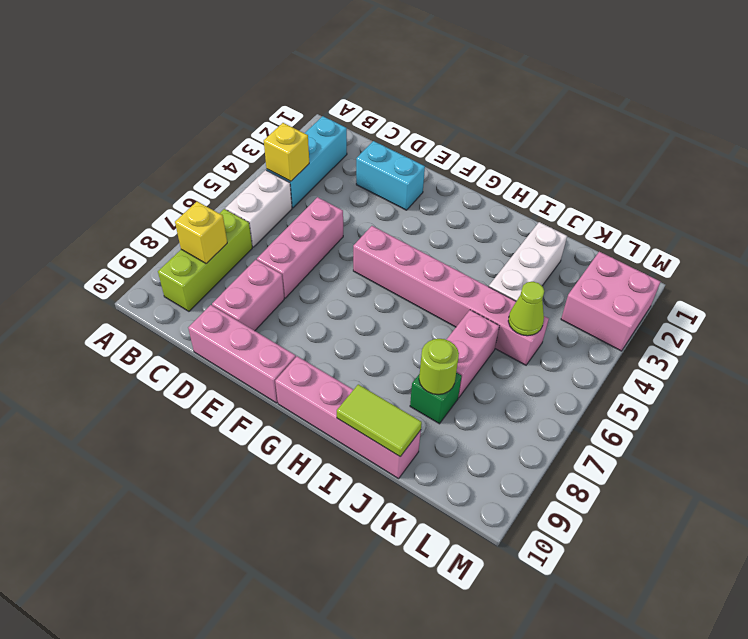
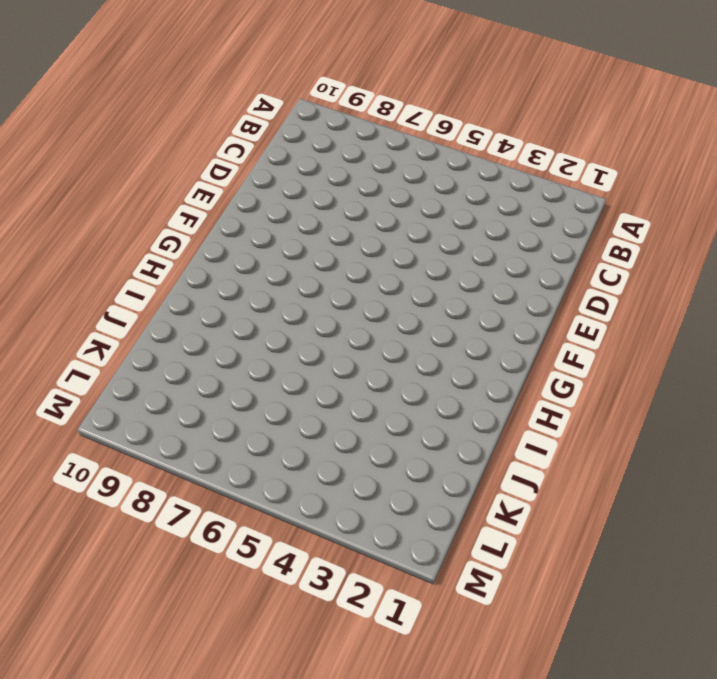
none -> cyan 1x3 brick [267,116,347,208]
none -> white 1x2 brick [225,170,292,247]
none -> lime 1x3 brick [158,209,252,311]

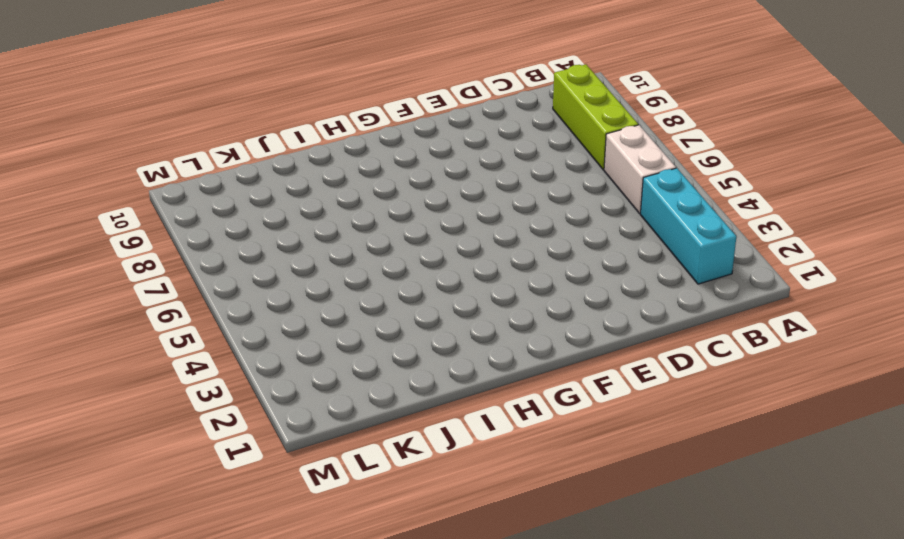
none -> cyan 1x2 brick [356,141,425,210]
none -> pink 1x3 brick [257,197,343,298]
none -> pink 1x2 brick [212,260,284,331]

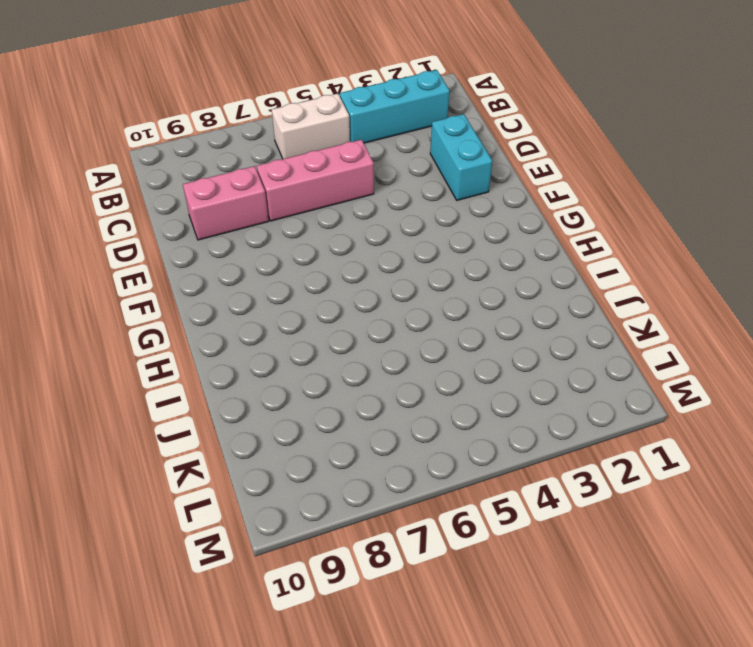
none -> lime 1x3 brick [158,209,252,311]
none -> pink 1x3 brick [188,305,296,403]
none -> pink 1x6 brick [353,226,549,365]

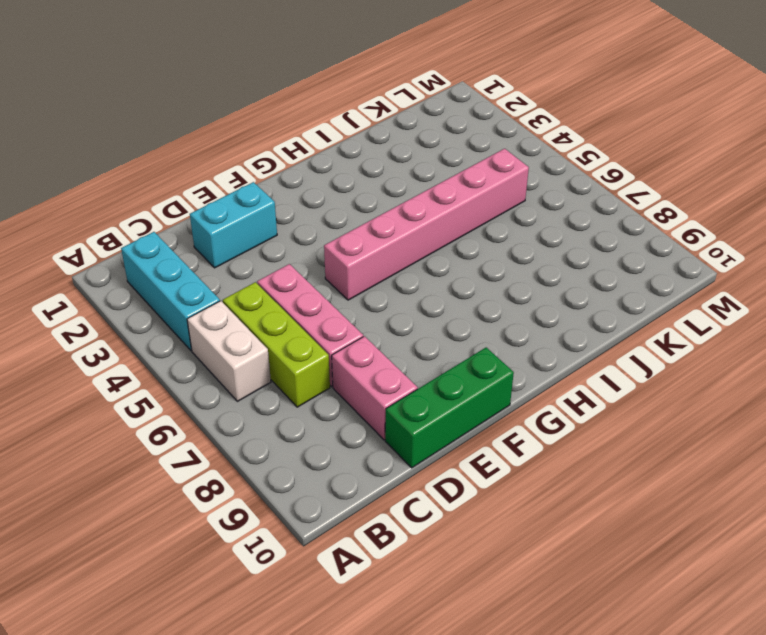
lime 1x3 brick [223,282,330,407] -> lime 1x3 brick moved to [158,209,252,311]
green 1x3 brick [385,348,514,468] -> pink 1x3 brick [188,305,296,403]
none -> pink 1x4 brick [275,356,421,479]
none -> white 1x3 brick [489,222,567,301]
none -> pink 1x2 brick [446,310,499,398]

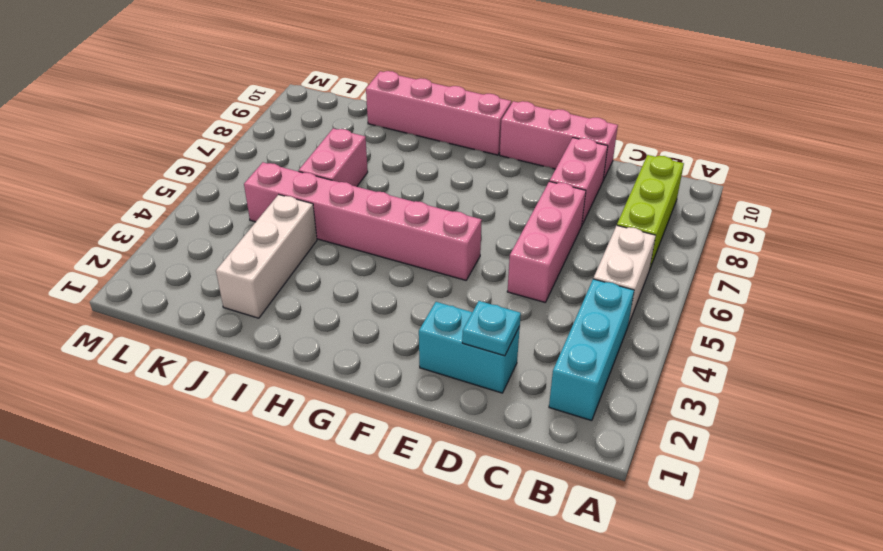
cyan 1x1 plate [462,301,521,356] -> none
none -> green 1x1 brick [410,373,462,424]
none -> pink 2x2 brick [561,252,660,351]
none -> yellow 1x1 brick [264,123,309,181]

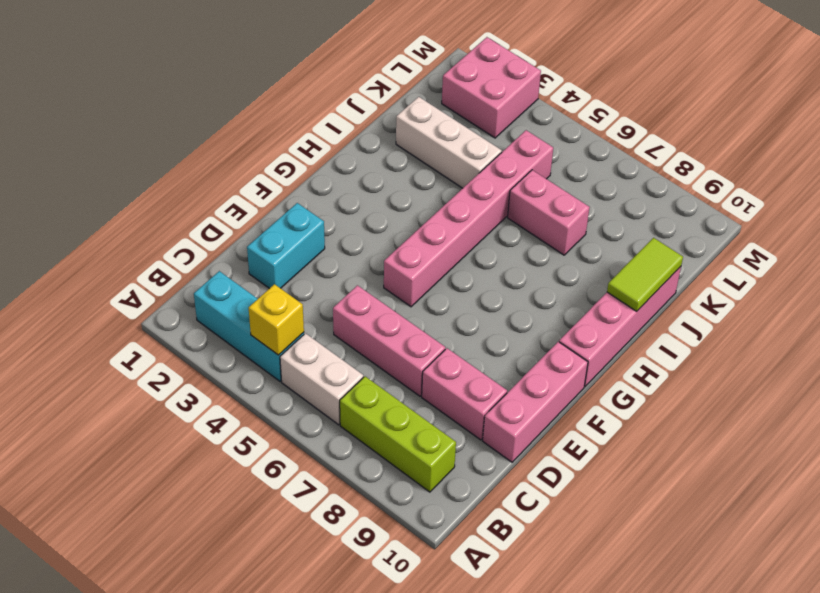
none -> green 1x1 brick [410,373,462,424]
none -> yellow 1x1 brick [175,201,227,264]
none -> lime 1x1 round brick [419,339,459,395]

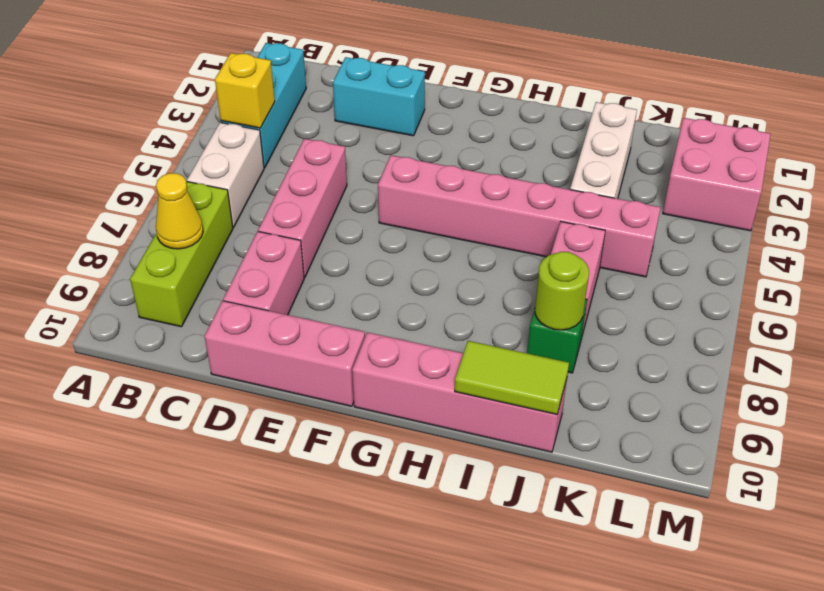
yellow 1x1 cone [156,173,203,249] -> yellow 1x1 brick [175,201,227,264]
none -> lime 1x1 cone [508,282,544,336]

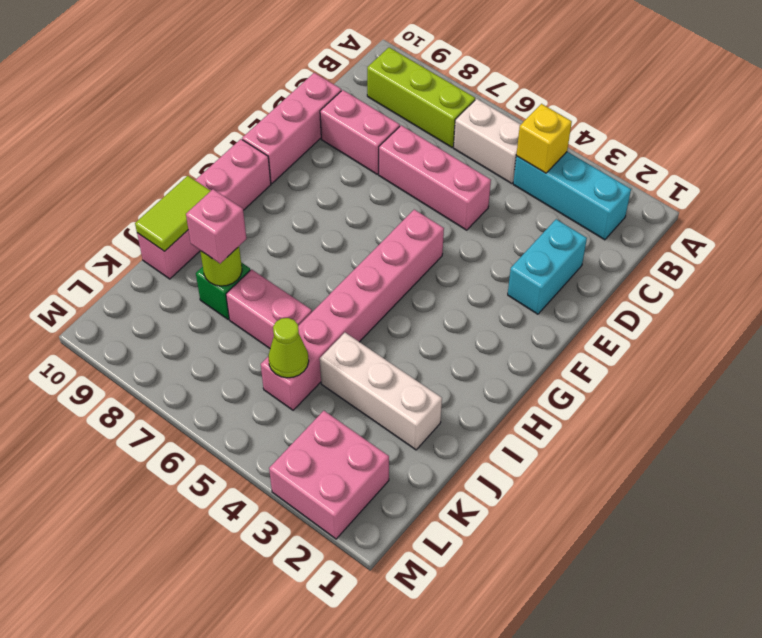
pink 1x1 brick [186,189,247,264] -> none
none -> yellow 1x1 brick [175,201,227,264]

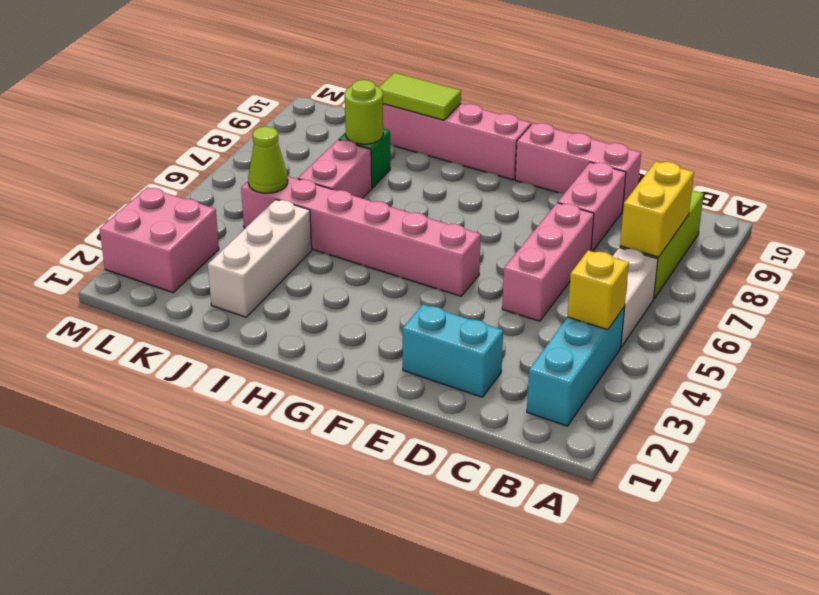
yellow 1x2 brick [620,161,694,257] -> yellow 1x1 brick [175,201,227,264]

